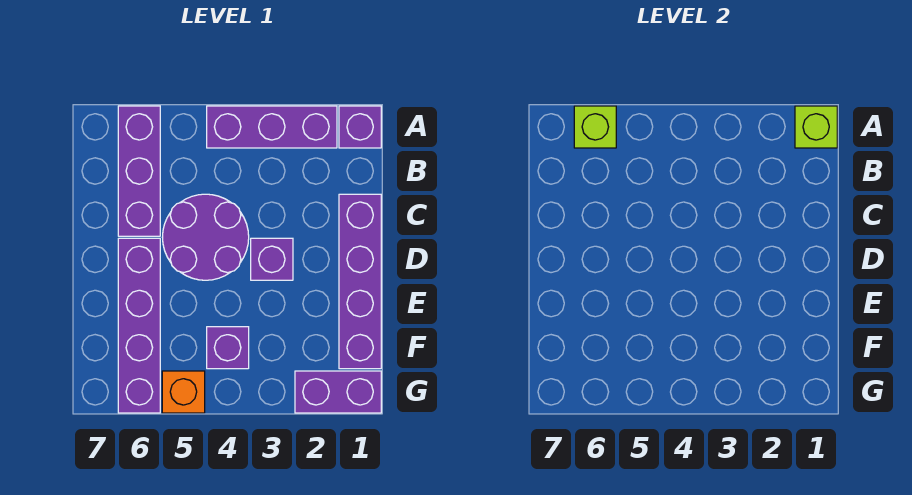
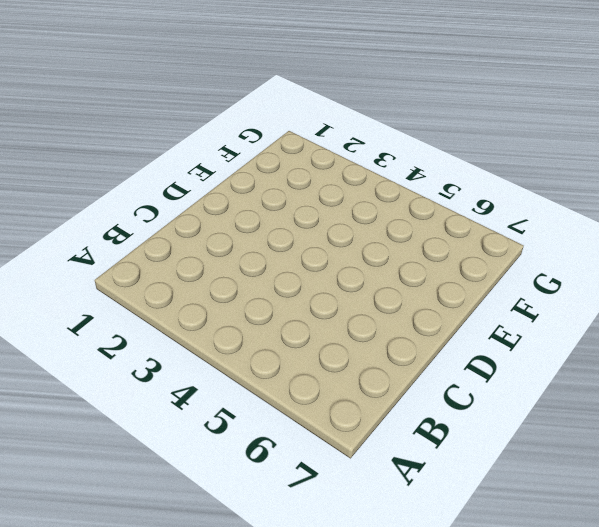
none -> purple 1x1 brick [339,106,381,148]
none -> purple 1x3 brick [207,106,337,148]
none -> purple 1x3 brick [118,106,160,236]

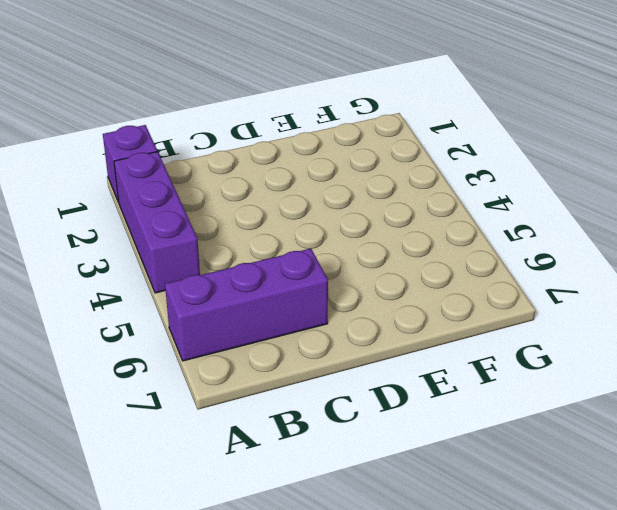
none -> purple 1x4 brick [339,194,381,369]
none -> purple 2x2 round brick [162,194,249,280]
none -> purple 1x1 brick [251,238,293,280]

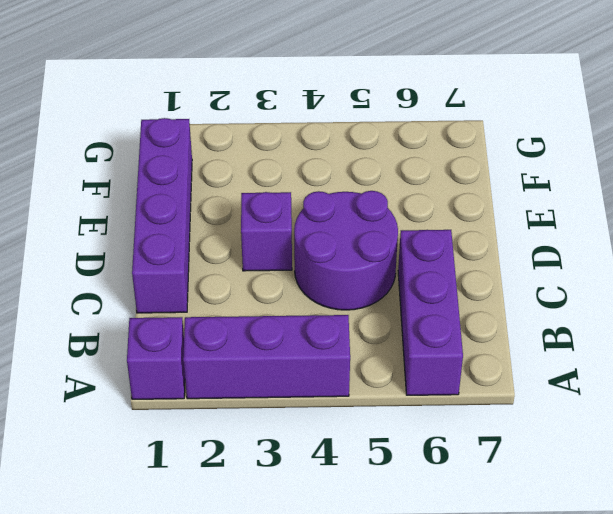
none -> purple 1x4 brick [118,238,160,413]
none -> purple 1x1 brick [207,327,249,369]
none -> purple 1x2 brick [295,371,381,413]

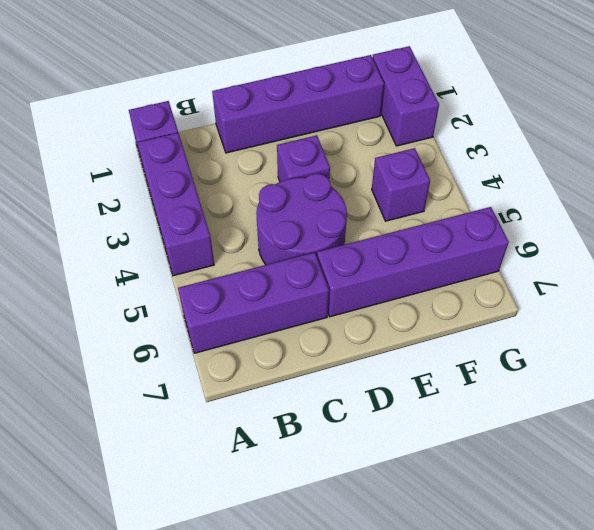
none -> orange 1x1 brick [162,371,205,413]
none -> lime 1x1 brick [795,106,837,148]
none -> lime 1x1 brick [574,106,616,148]

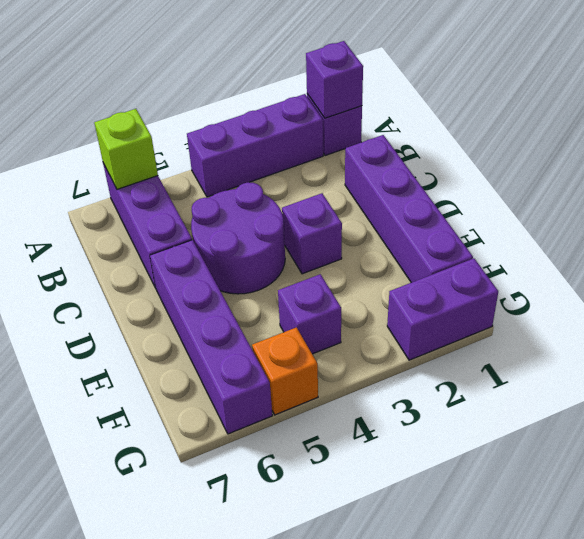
purple 1x1 brick [306,41,363,118] -> lime 1x1 brick [795,106,837,148]

